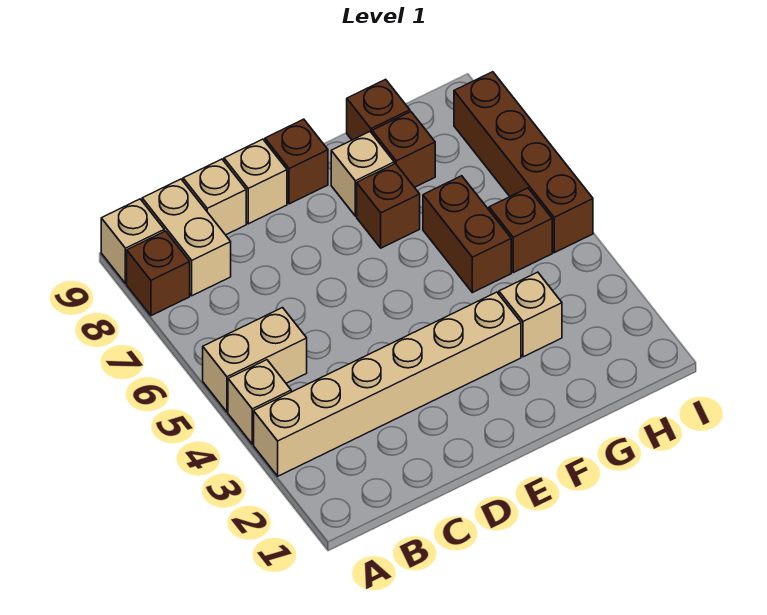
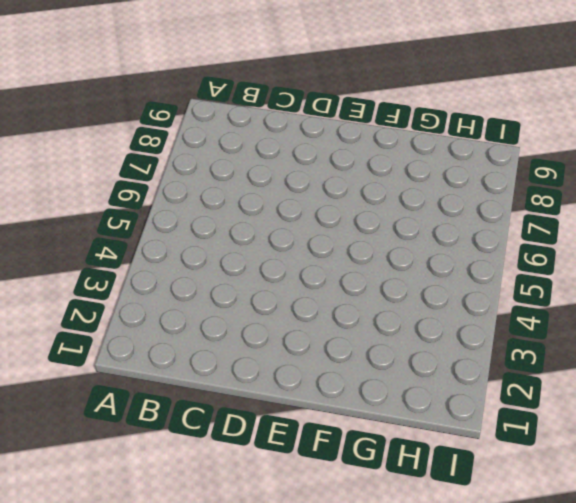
none -> tan 1x6 brick [254,292,521,476]
none -> tan 1x1 brick [228,360,291,444]
none -> tan 1x2 brick [203,308,307,412]

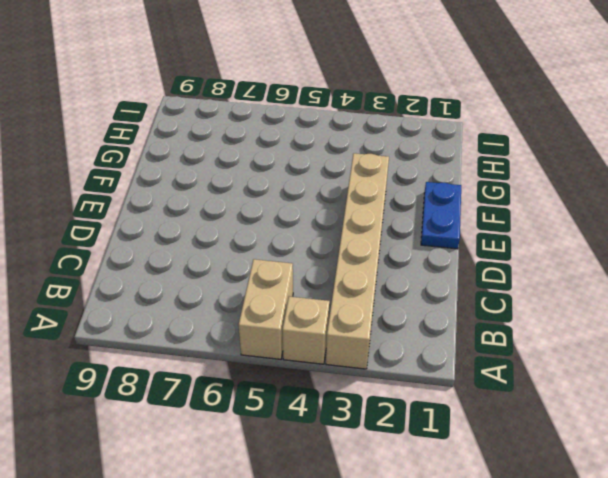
blue 1x2 plate [421,182,461,249] -> none
none -> brown 1x1 brick [127,231,190,316]
none -> tan 1x1 brick [101,199,164,284]
none -> tan 1x2 brick [142,179,231,296]

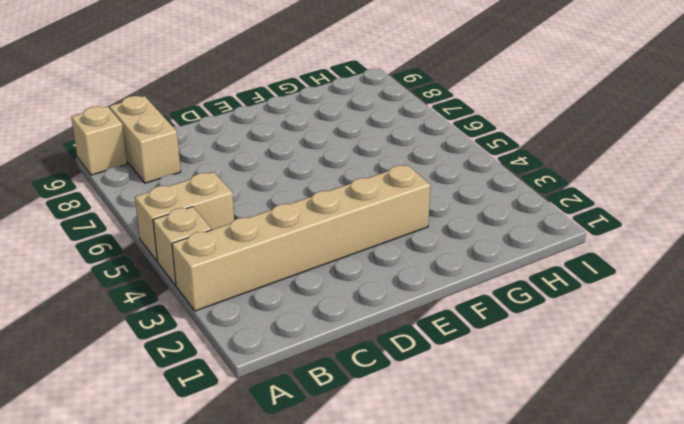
none -> brown 1x1 brick [127,231,190,316]
none -> tan 1x1 brick [183,159,246,235]
none -> tan 1x1 brick [224,139,287,224]

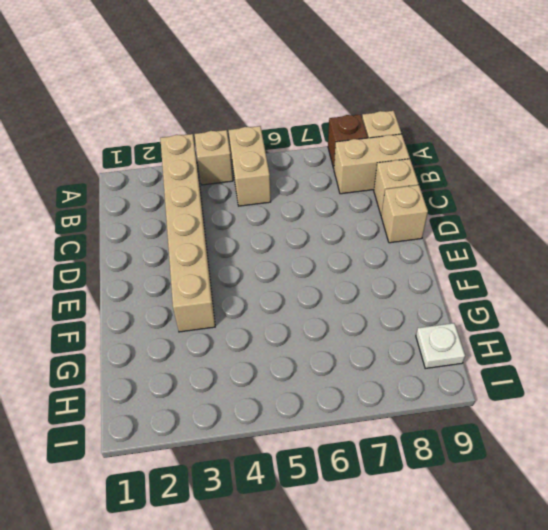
white 1x1 plate [416,323,465,368] -> none
none -> brown 1x1 brick [265,119,328,204]
none -> brown 1x1 brick [357,164,420,248]
none -> tan 1x1 brick [331,132,394,216]

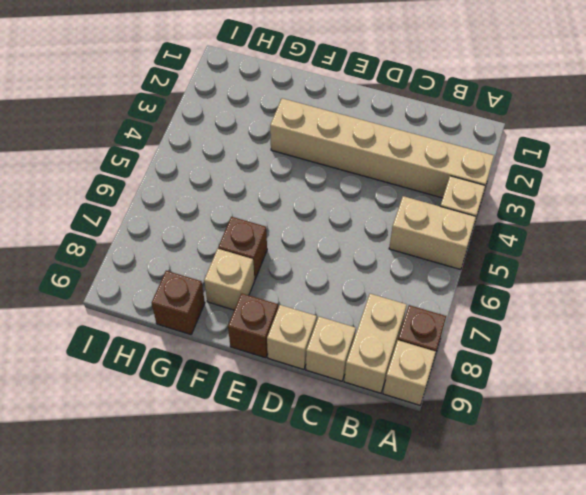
none -> tan 1x1 brick [499,272,562,357]
none -> brown 1x2 brick [423,176,511,293]
none -> brown 1x1 brick [372,112,435,187]

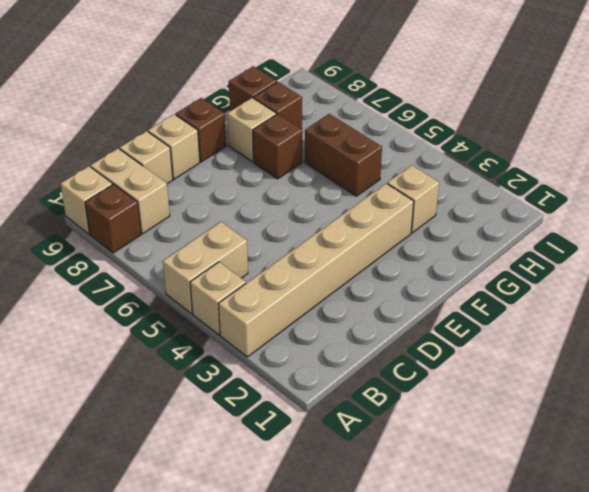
none -> brown 1x1 brick [489,188,552,273]
none -> brown 1x4 brick [454,72,593,253]

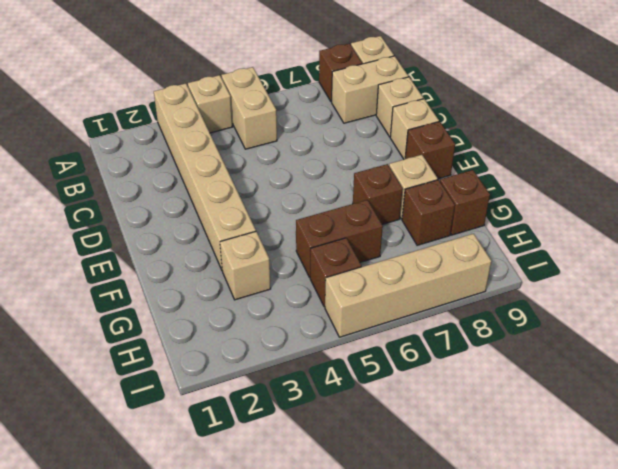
tan 1x4 brick [325,234,491,337] -> brown 1x4 brick [454,72,593,253]

